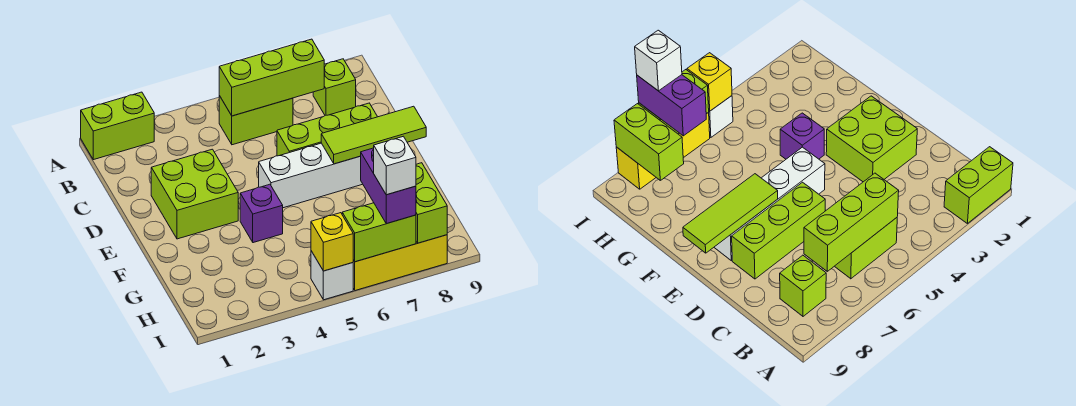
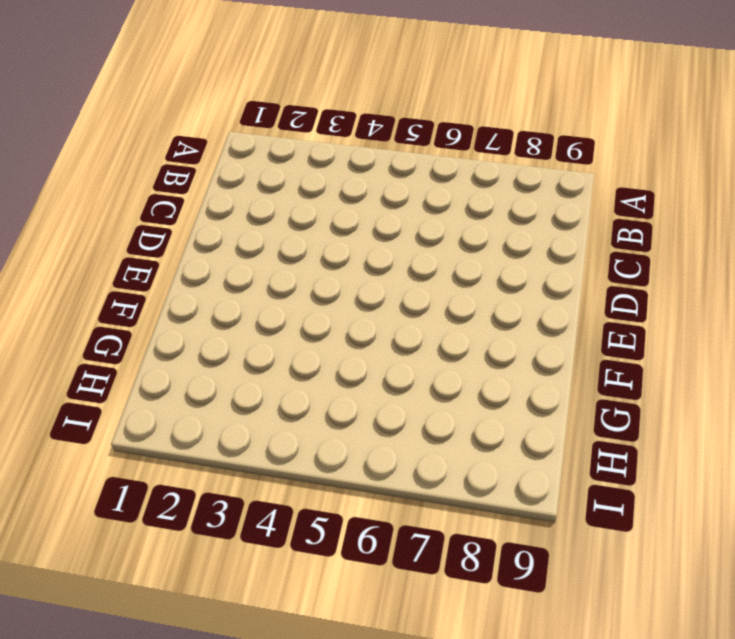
none -> lime 1x2 brick [81,92,154,160]
none -> lime 1x2 brick [219,96,293,145]
none -> lime 1x1 brick [313,59,356,115]

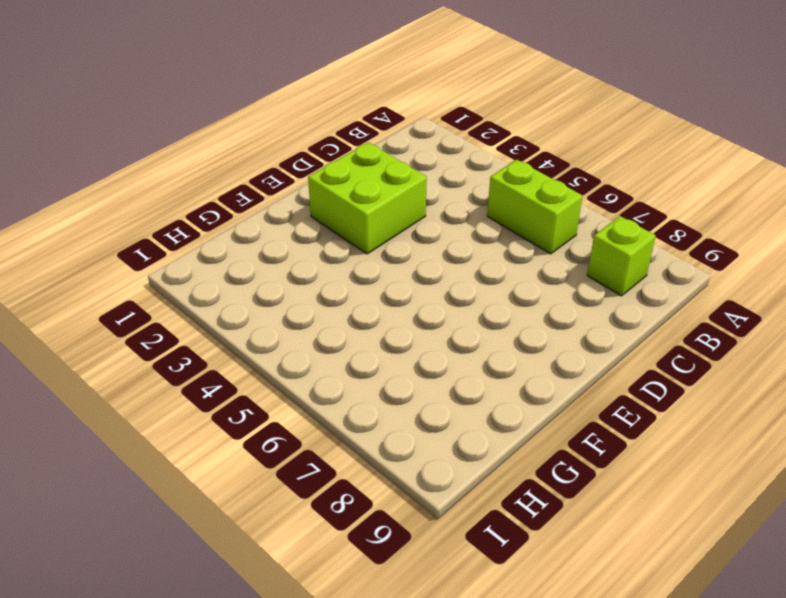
none -> lime 1x2 brick [81,92,154,160]
none -> lime 1x3 brick [277,103,377,156]
none -> white 1x4 brick [259,143,362,208]

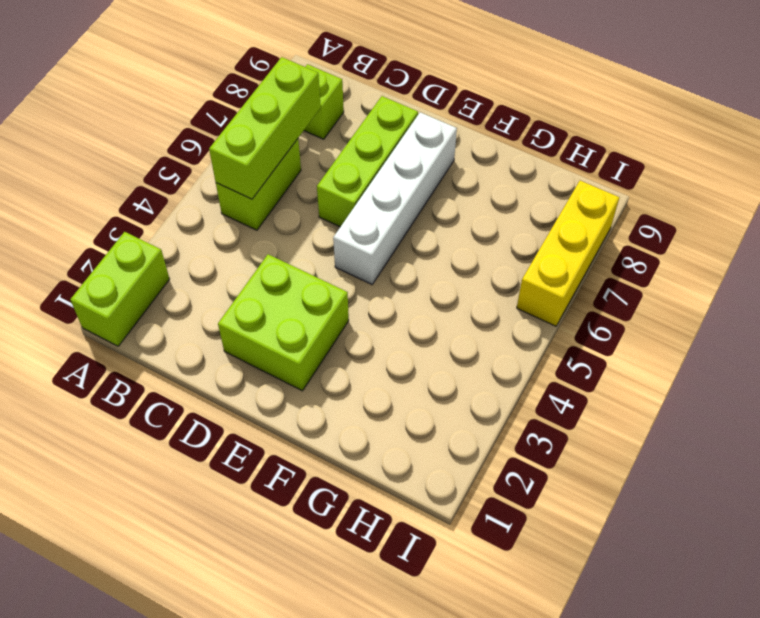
none -> purple 1x1 brick [240,184,283,243]
none -> white 1x1 brick [311,251,353,300]
none -> lime 1x3 tile [321,106,426,164]

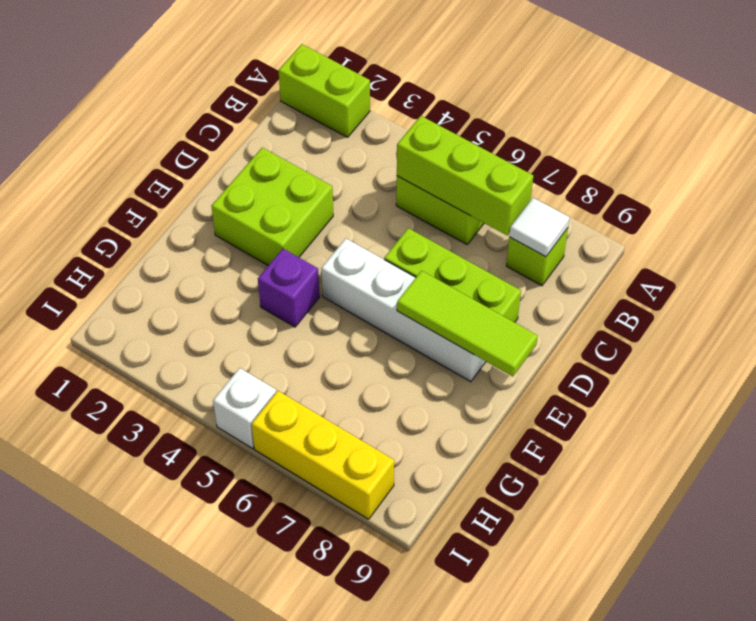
white 1x1 tile [509,198,570,257] -> none
none -> lime 1x2 brick [416,163,447,243]
none -> yellow 1x1 brick [311,213,353,271]
none -> lime 1x2 brick [342,203,416,262]

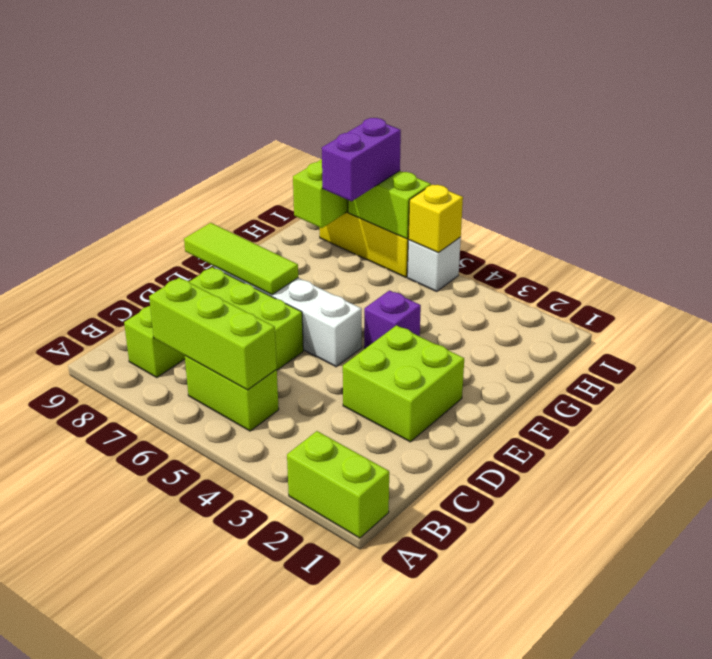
none -> white 1x1 brick [374,136,416,195]

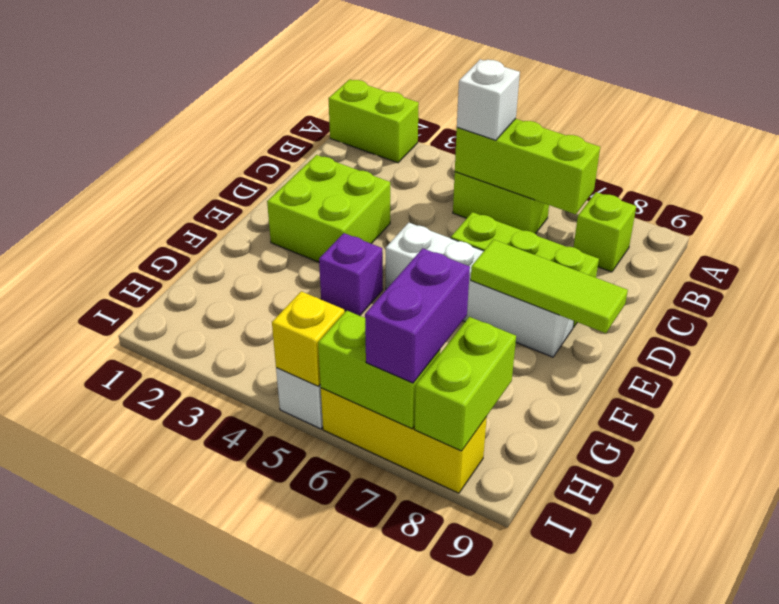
white 1x1 brick [457,59,520,140] -> white 1x1 brick moved to [374,136,416,195]

